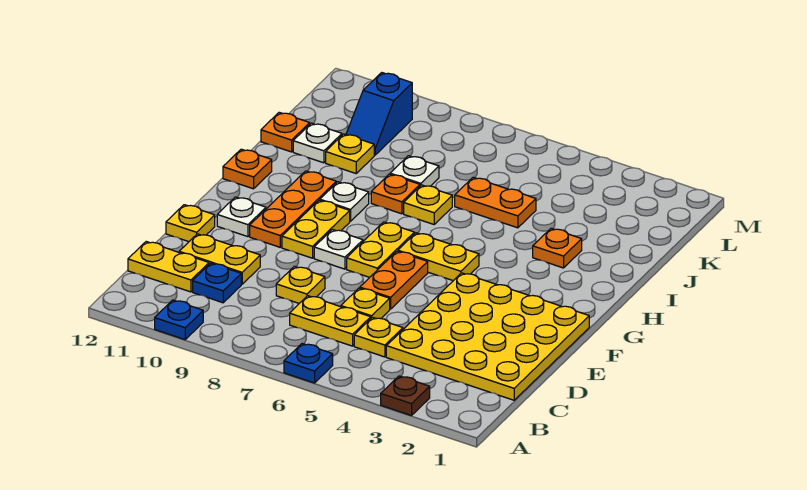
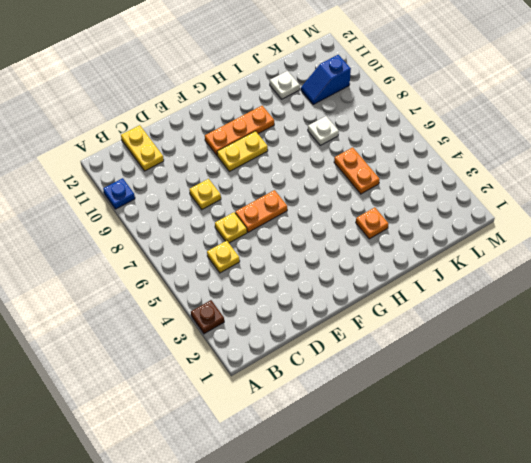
none -> blue 1x1 plate [284,344,333,383]
none -> yellow 4x4 plate [386,273,589,400]
none -> yellow 1x2 plate [290,296,371,346]
none -> blue 1x1 plate [193,263,241,303]

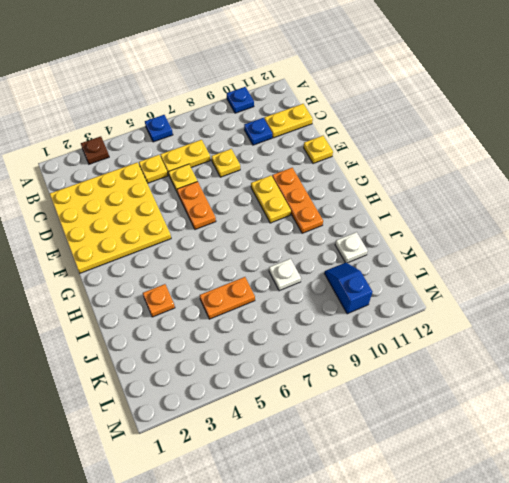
none -> yellow 1x2 plate [179,234,260,284]
none -> yellow 1x2 plate [347,222,414,277]
none -> white 1x1 plate [314,230,363,269]
none -> white 1x1 plate [217,197,266,237]

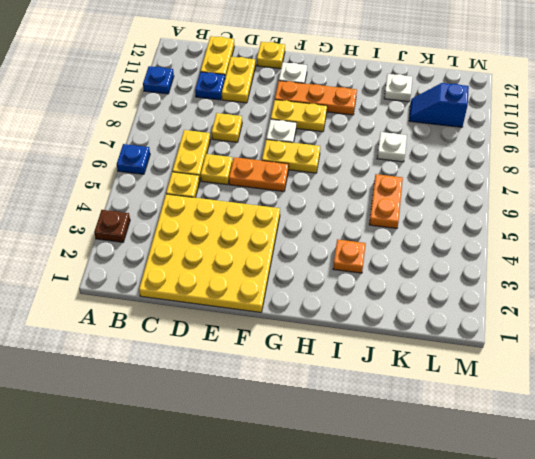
none -> yellow 1x2 plate [398,233,479,281]
none -> white 1x1 plate [320,182,369,221]
none -> orange 1x1 plate [223,149,272,189]
none -> yellow 1x1 plate [404,185,452,224]

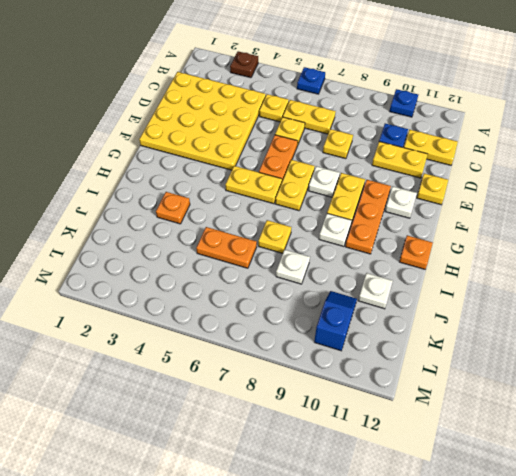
none -> orange 1x1 plate [371,174,420,214]
none -> yellow 1x1 plate [326,134,374,173]
none -> orange 1x1 plate [261,112,310,152]

